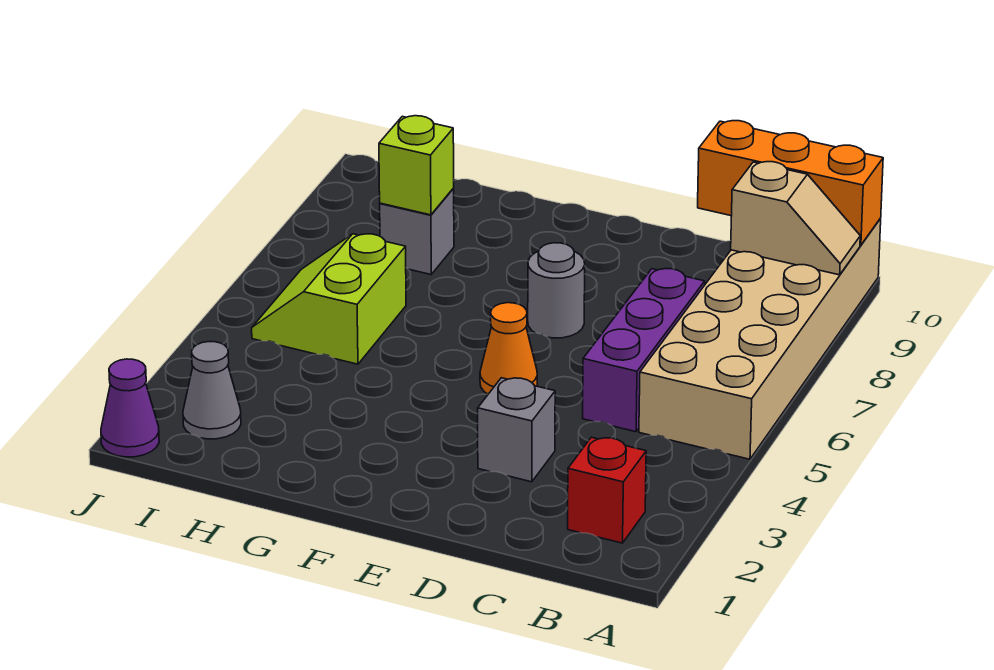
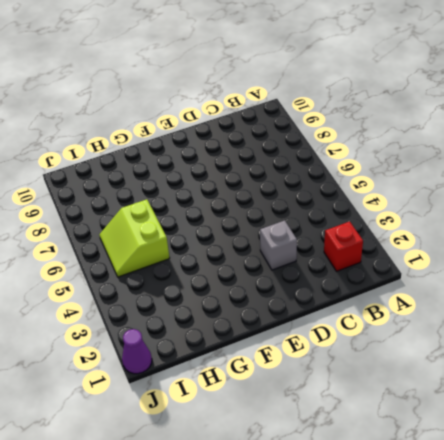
none -> tan 2x6 brick [639,218,881,459]
none -> purple 1x3 brick [583,269,705,432]
none -> orange 1x1 cone [480,303,537,394]

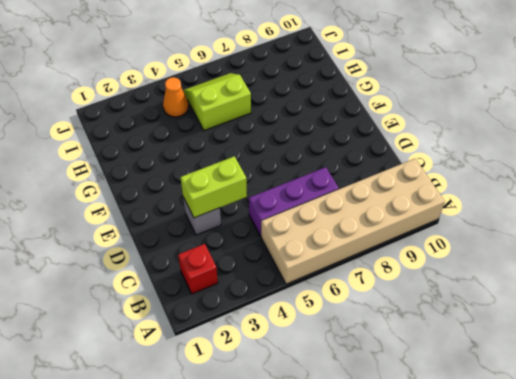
lime 1x2 brick [180,156,247,218] -> none
orange 1x1 cone [163,77,188,117] -> orange 1x1 cone moved to [480,303,537,394]
none -> grey 1x1 round brick [528,243,585,338]
none -> grey 1x1 brick [380,189,454,275]
none -> grey 1x1 cone [183,342,241,439]

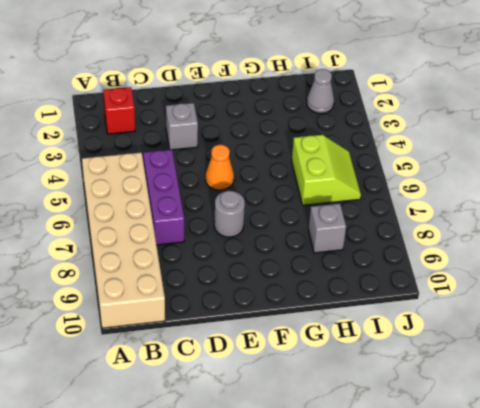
none -> purple 1x1 cone [101,359,159,457]
none -> tan 1x2 slope [731,162,860,275]
none -> orange 1x3 brick [698,121,883,245]

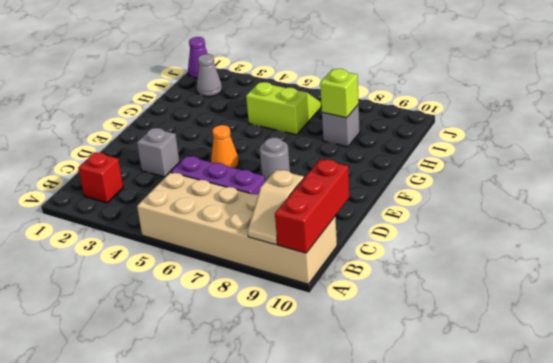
red 1x3 brick [275,159,349,253] -> orange 1x3 brick [698,121,883,245]

